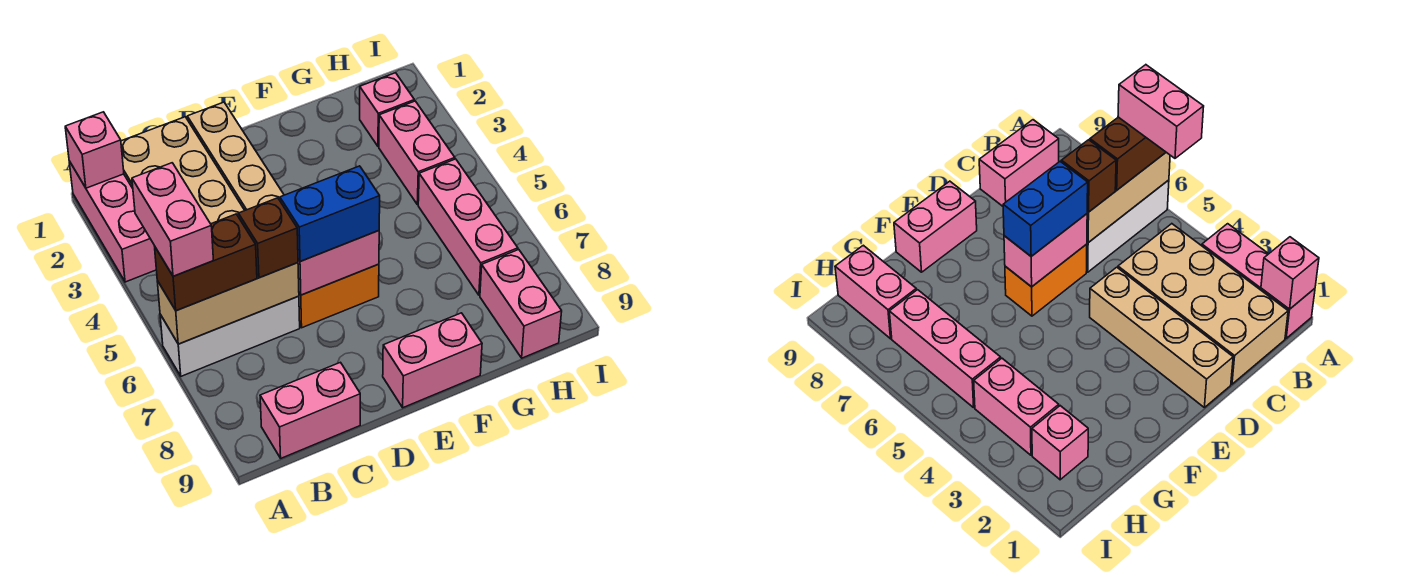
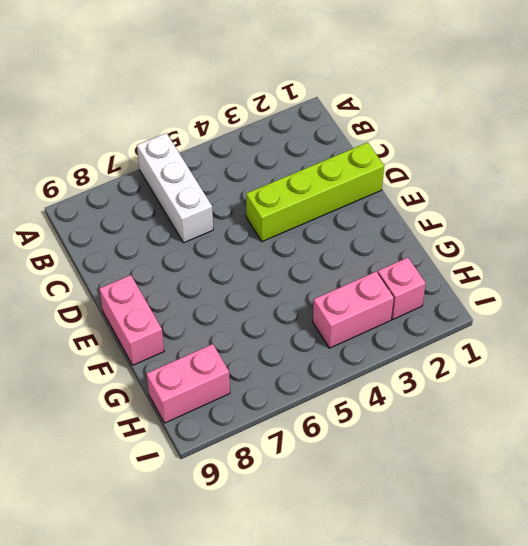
lime 1x4 brick [246,142,384,242] -> tan 1x4 brick [187,102,284,210]
none -> pink 1x3 brick [69,161,156,282]
none -> tan 2x4 brick [121,117,245,224]
none -> pink 1x2 brick [260,362,360,458]

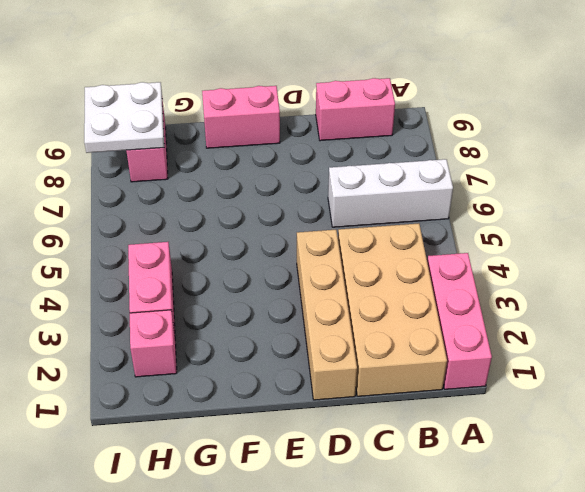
white 2x2 plate [84,82,164,153] -> none
none -> orange 1x2 brick [299,264,379,328]
none -> pink 1x3 brick [418,159,518,295]
none -> pink 1x1 brick [65,112,124,188]

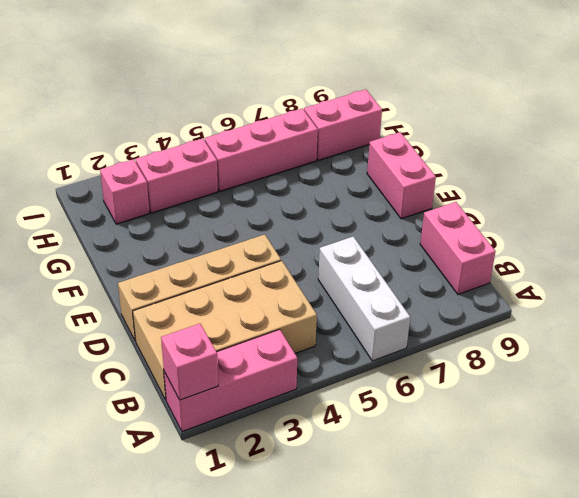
none -> orange 1x2 brick [299,264,379,328]
none -> tan 1x3 brick [157,263,299,344]
none -> pink 1x2 brick [298,231,379,295]

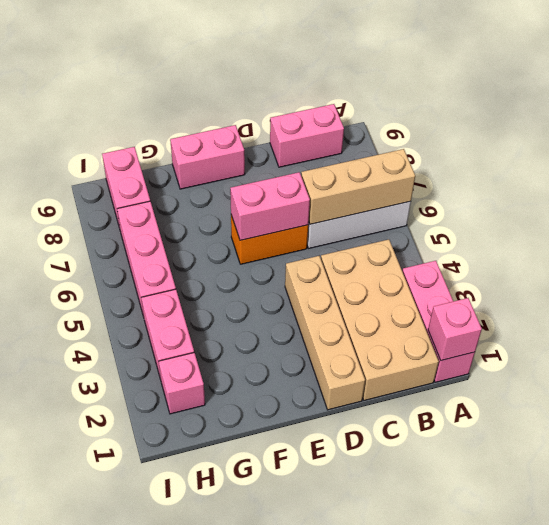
none -> brown 1x2 brick [155,214,257,311]
none -> brown 1x1 brick [238,198,298,278]
none -> blue 1x2 brick [280,166,380,261]

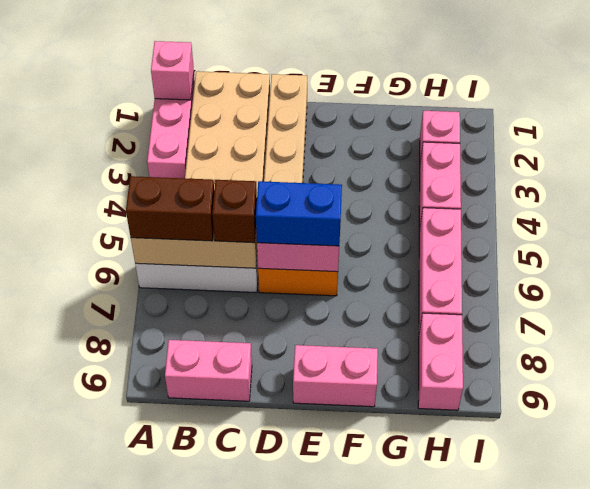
none -> pink 1x2 brick [132,163,213,276]

